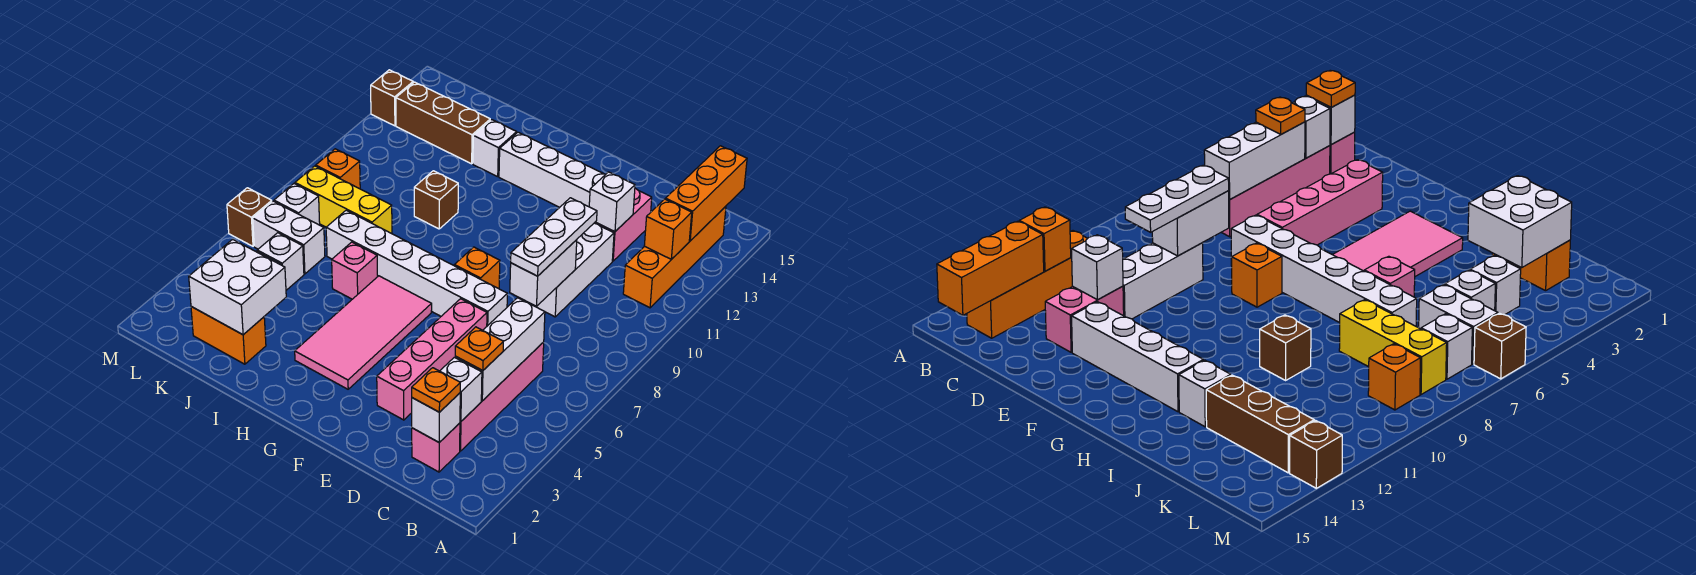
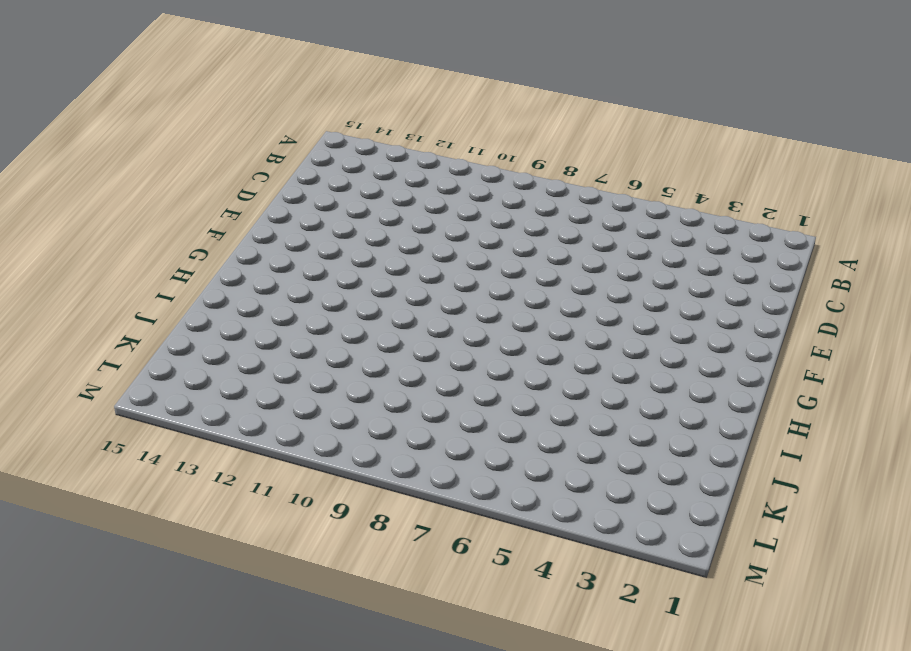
none -> orange 1x4 brick [623,206,726,308]
none -> pink 1x1 brick [412,423,460,472]
none -> pink 1x4 brick [460,342,544,451]
none -> white 1x3 brick [529,223,614,317]

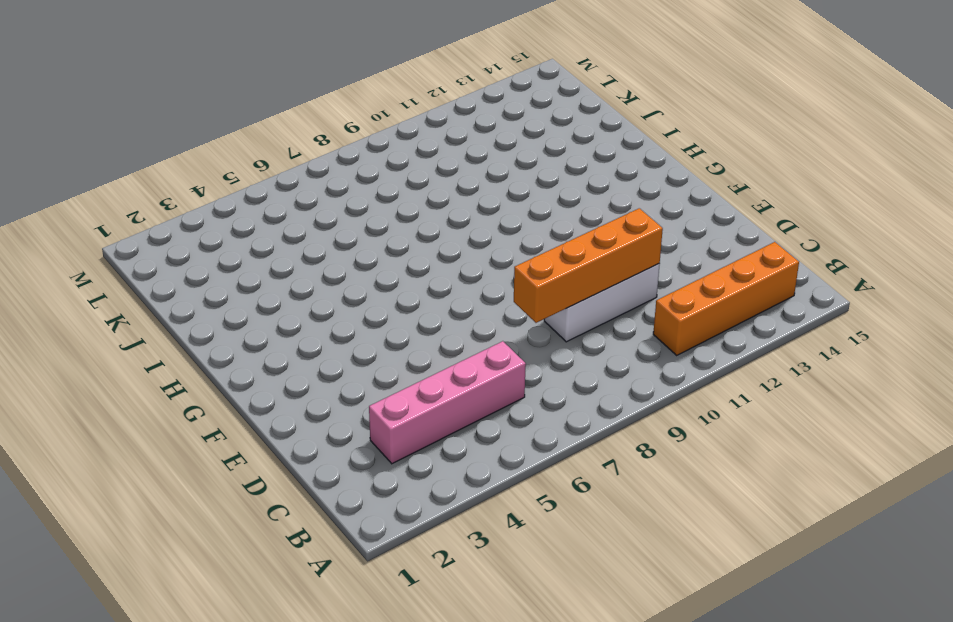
orange 1x4 brick [514,208,663,323] -> white 1x2 brick [510,240,577,306]
none -> pink 1x1 brick [412,423,460,472]
none -> pink 1x2 brick [595,188,652,261]
none -> pink 1x4 brick [377,299,487,420]
none -> white 1x6 brick [326,210,507,326]

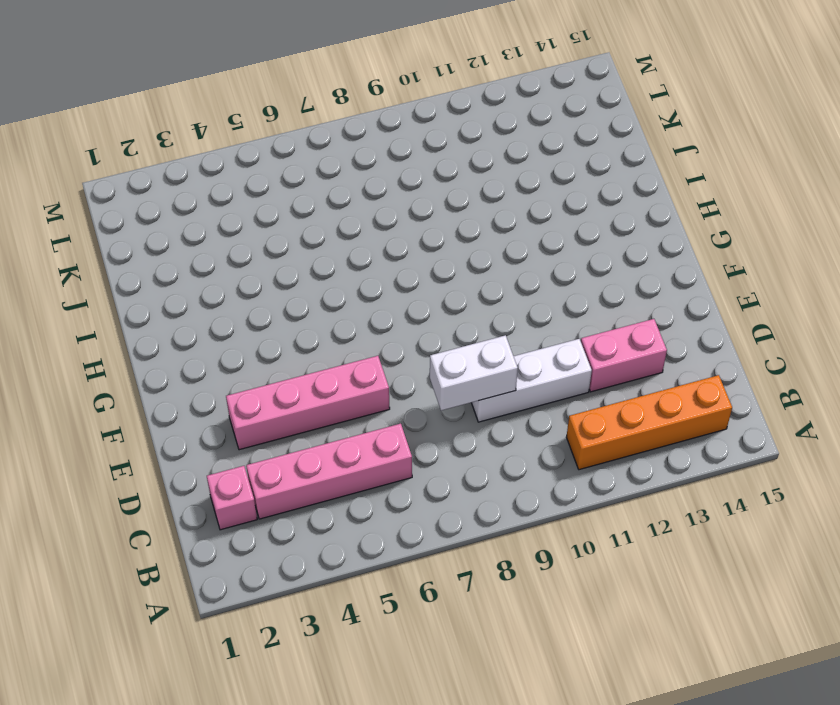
none -> white 1x6 brick [326,210,507,326]
none -> white 1x4 brick [499,132,606,207]
none -> orange 1x1 brick [454,247,500,289]
none -> pink 2x4 tile [295,276,432,389]

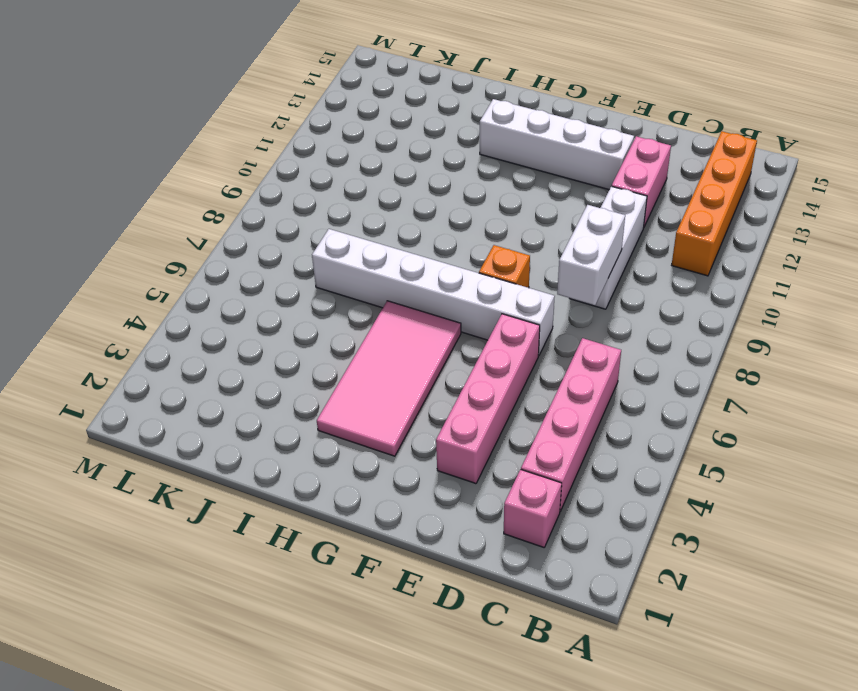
none -> pink 1x1 brick [332,242,378,299]
none -> brown 1x1 brick [414,171,458,229]
none -> white 1x1 brick [473,120,517,177]
none -> orange 1x2 brick [191,307,266,364]

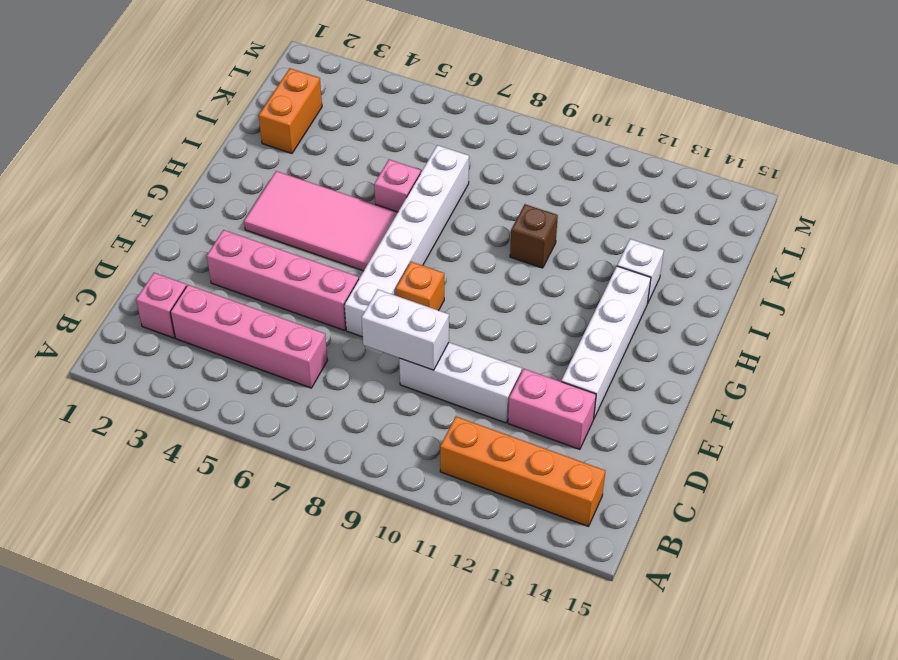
none -> yellow 1x3 brick [295,166,392,234]
none -> brown 1x3 brick [396,82,490,164]
none -> white 1x1 brick [1470,256,1521,315]
none -> white 1x1 brick [257,233,304,290]

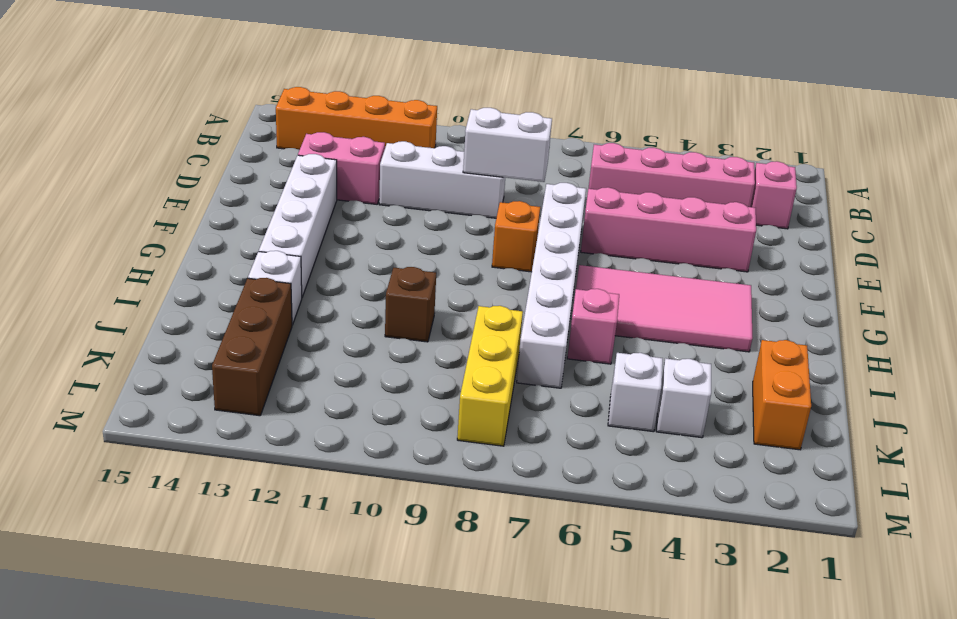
none -> white 1x2 brick [253,201,325,274]
none -> white 1x1 brick [274,184,320,225]
none -> orange 1x1 brick [316,149,360,189]
none -> brown 1x1 brick [227,188,272,246]

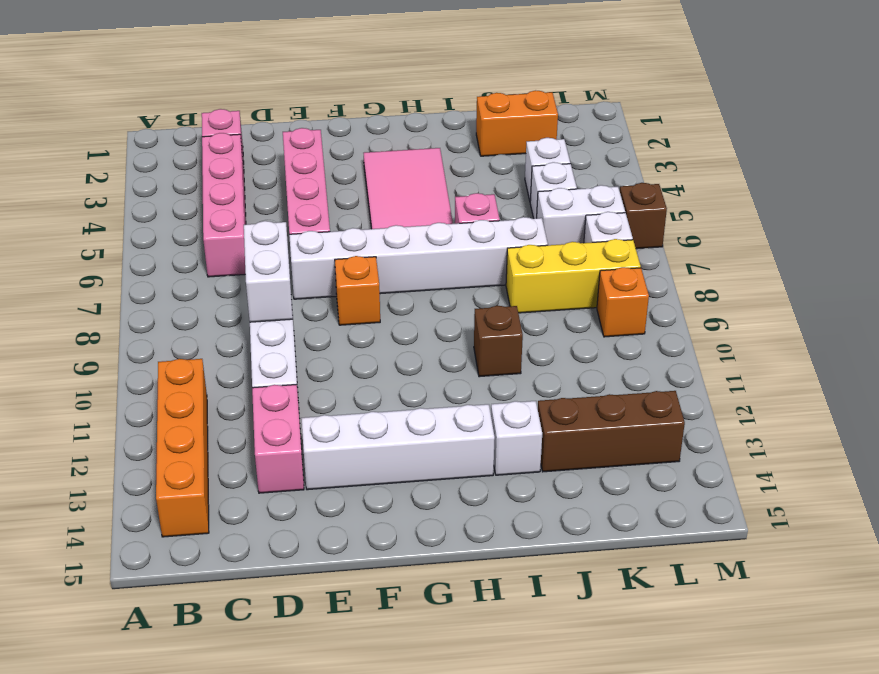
none -> brown 1x1 brick [371,70,413,126]
none -> orange 1x1 brick [644,199,692,259]
none -> orange 1x3 brick [666,146,747,241]
none -> white 1x1 brick [412,393,460,442]

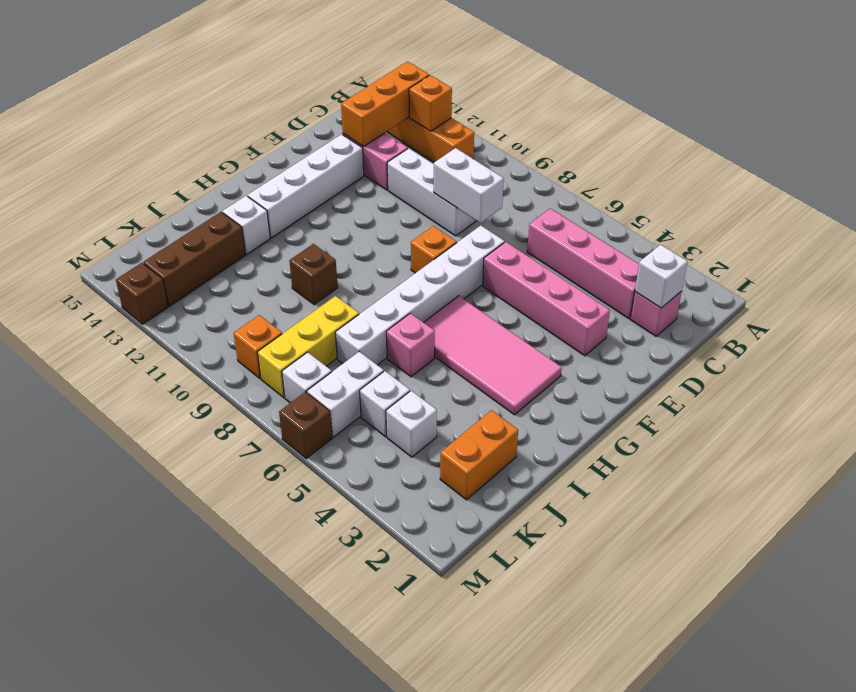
orange 1x3 brick [341,62,429,147] -> orange 1x3 brick turned to [666,146,747,241]
none -> white 1x1 brick [440,357,482,422]
none -> white 1x3 brick [455,298,545,401]
none -> white 1x1 brick [589,172,635,232]
none -> white 2x2 brick [189,239,286,335]

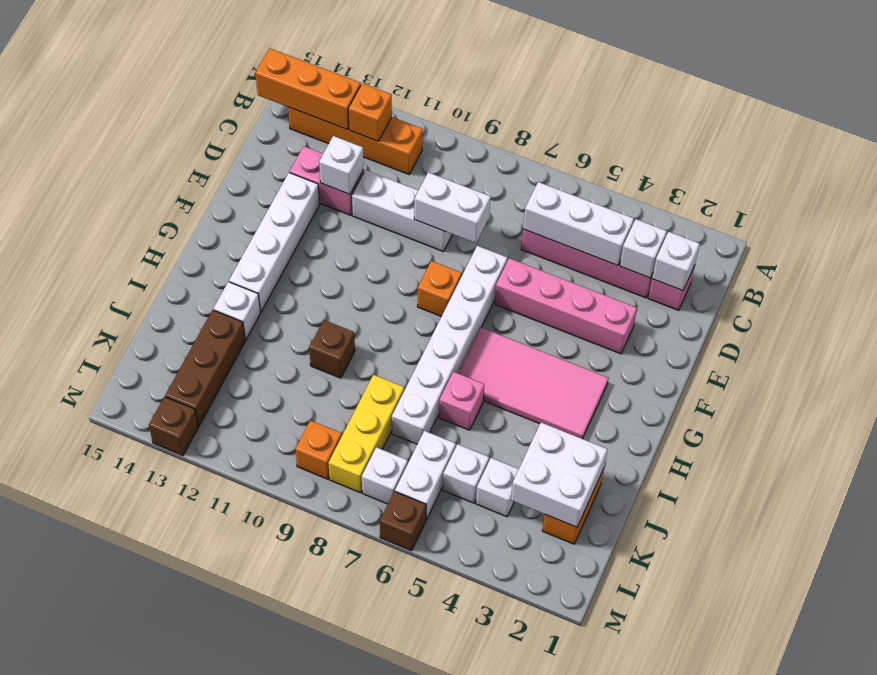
none -> orange 1x1 plate [412,368,460,412]
none -> orange 1x1 plate [455,327,503,371]
none -> white 1x3 plate [511,198,597,276]

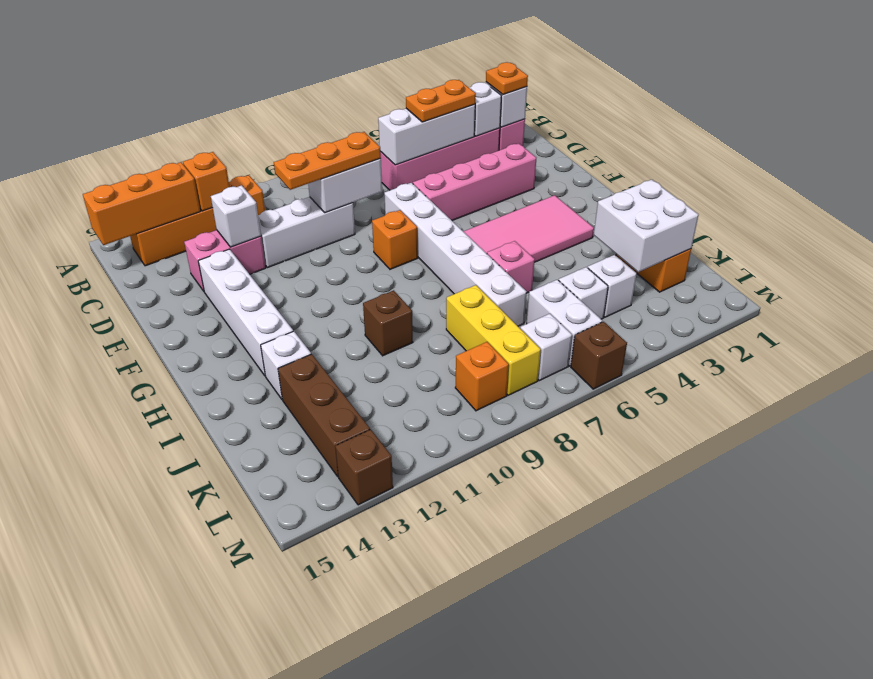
orange 1x2 plate [406,80,476,122] -> orange 1x1 plate [455,327,503,371]
orange 1x3 plate [274,132,381,190] -> white 1x3 plate [511,198,597,276]

